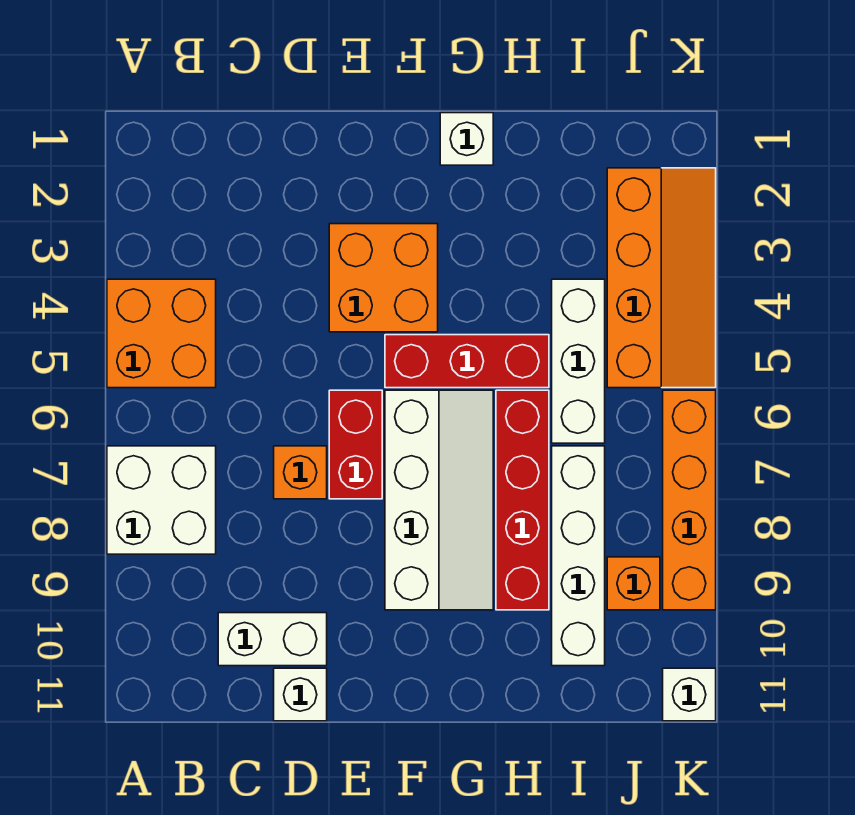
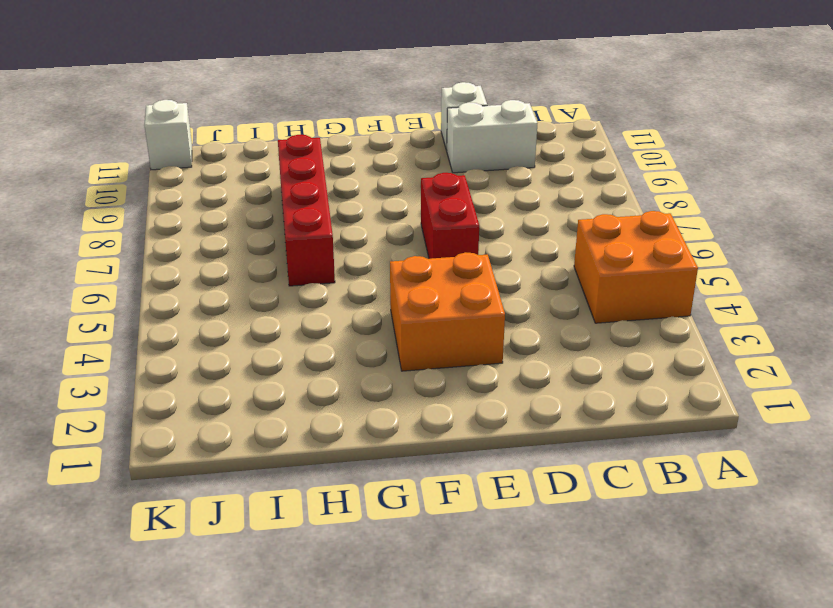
none -> white 2x2 brick [107,446,216,554]
none -> orange 1x1 brick [274,446,327,499]
none -> red 1x3 brick [385,335,549,388]

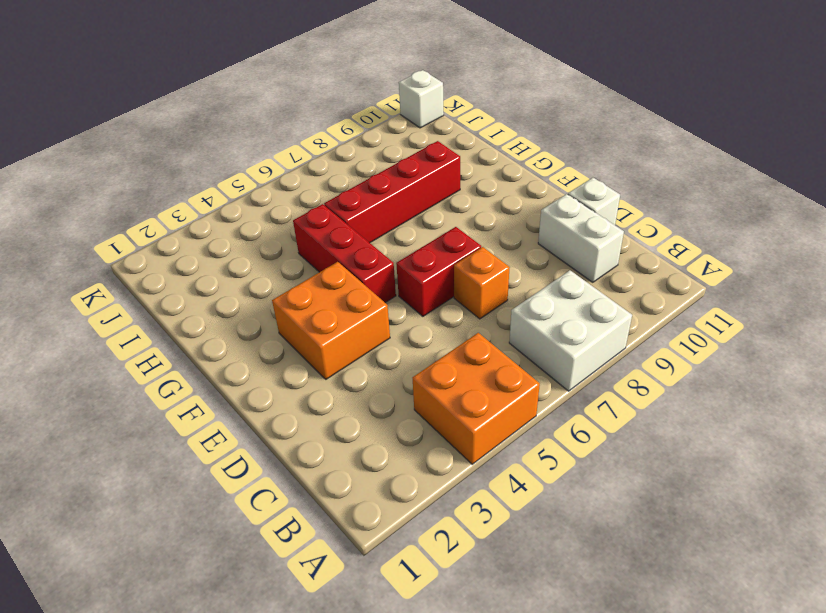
none -> white 2x4 slope [385,390,493,610]
none -> white 1x1 brick [440,113,493,165]
none -> white 1x3 brick [552,279,605,443]

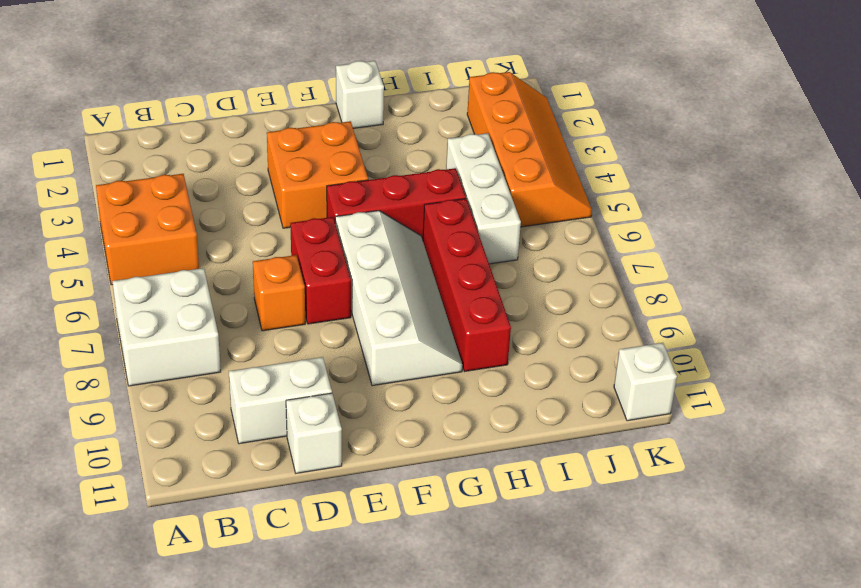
none -> white 1x4 brick [552,446,605,666]
none -> orange 1x1 brick [607,557,660,610]
none -> orange 1x4 brick [663,390,716,610]

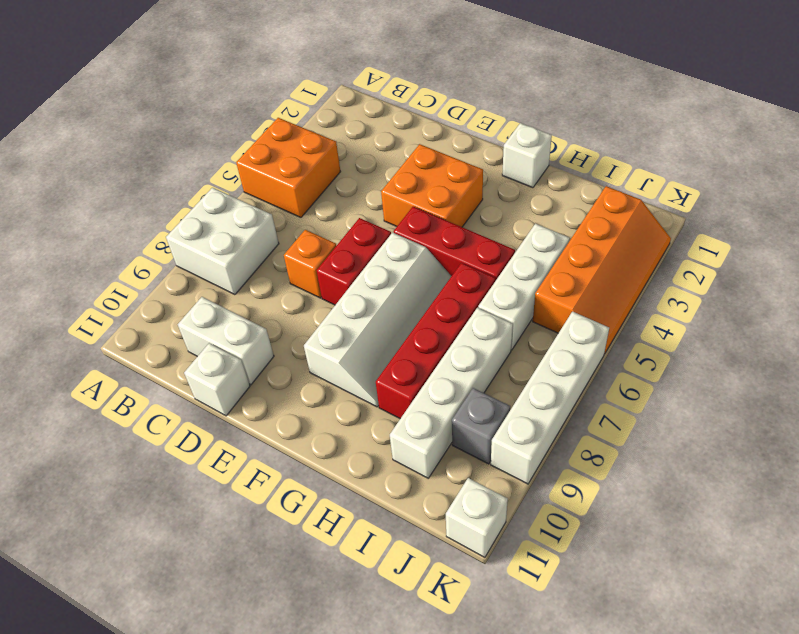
grey 1x1 brick [452,388,510,464] -> orange 1x1 brick [607,557,660,610]
white 1x4 brick [491,312,609,484] -> orange 1x4 brick [663,390,716,610]

